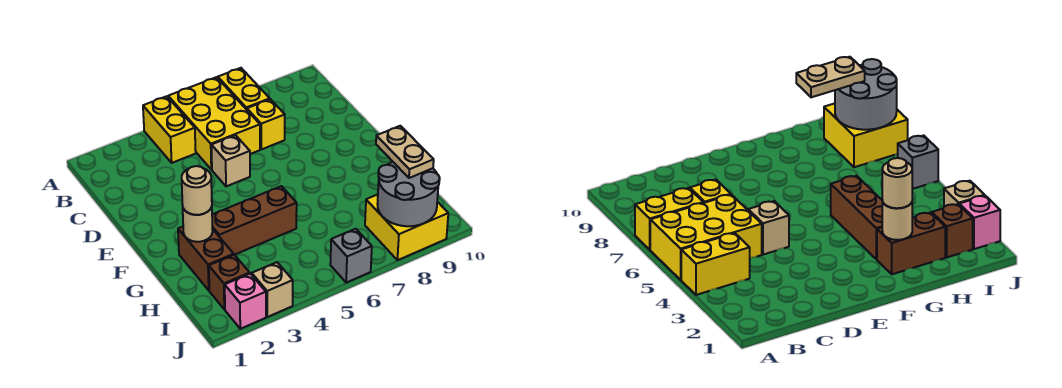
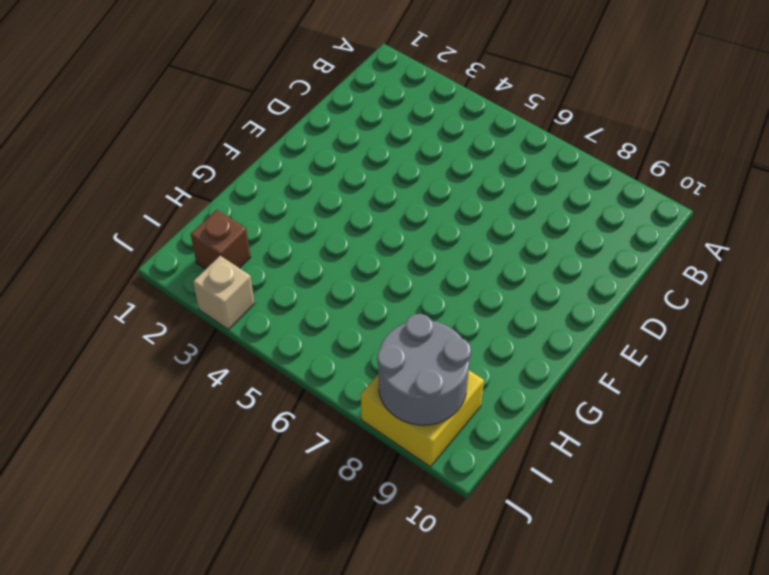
none -> yellow 1x2 brick [143,96,196,163]
none -> yellow 2x3 brick [168,77,260,170]
none -> yellow 1x2 brick [218,68,270,110]

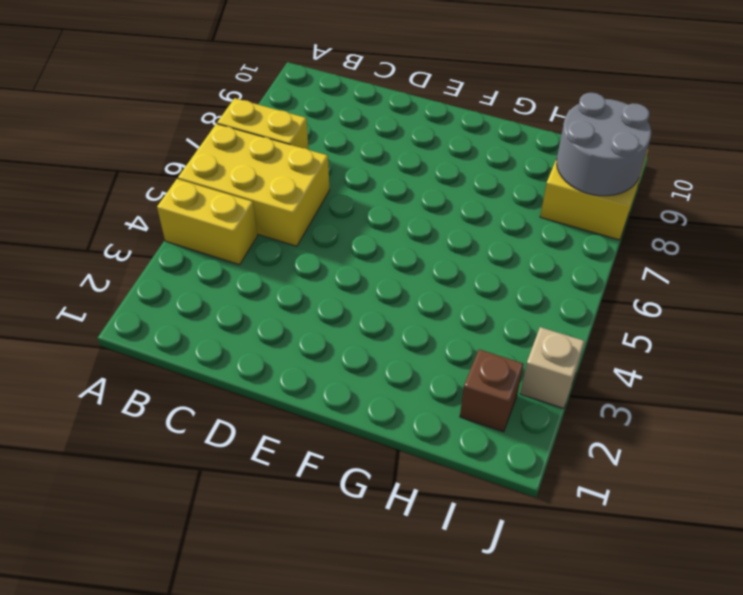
none -> yellow 1x1 brick [247,99,285,149]
none -> tan 1x1 brick [211,135,250,186]
none -> brown 1x2 brick [178,227,234,290]

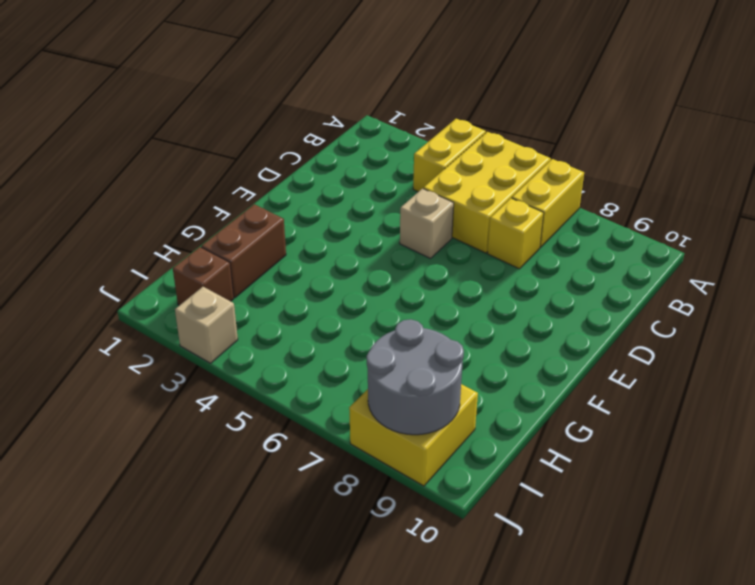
none -> brown 1x3 brick [212,186,297,255]
none -> pink 1x1 brick [225,274,266,329]
none -> grey 1x1 brick [330,229,372,283]

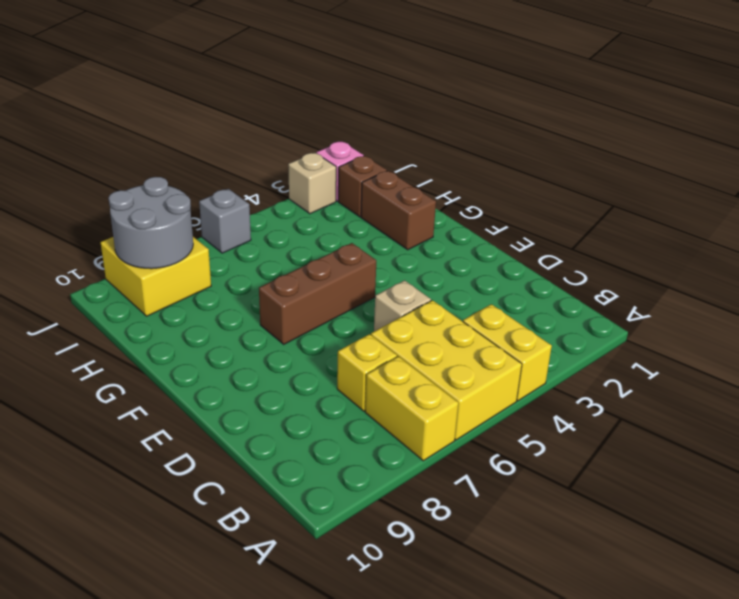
brown 1x3 brick [259,243,376,344] -> brown 1x3 brick moved to [212,186,297,255]
none -> tan 1x1 round brick [183,207,213,242]
none -> tan 1x1 round brick [182,166,212,215]
none -> tan 1x2 plate [376,126,434,178]

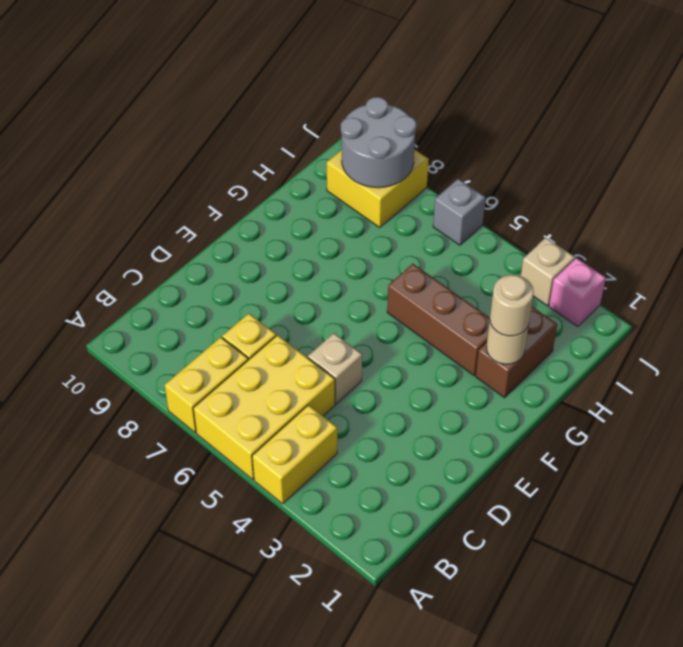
none -> brown 1x1 brick [209,255,250,309]
none -> tan 1x2 plate [376,126,434,178]

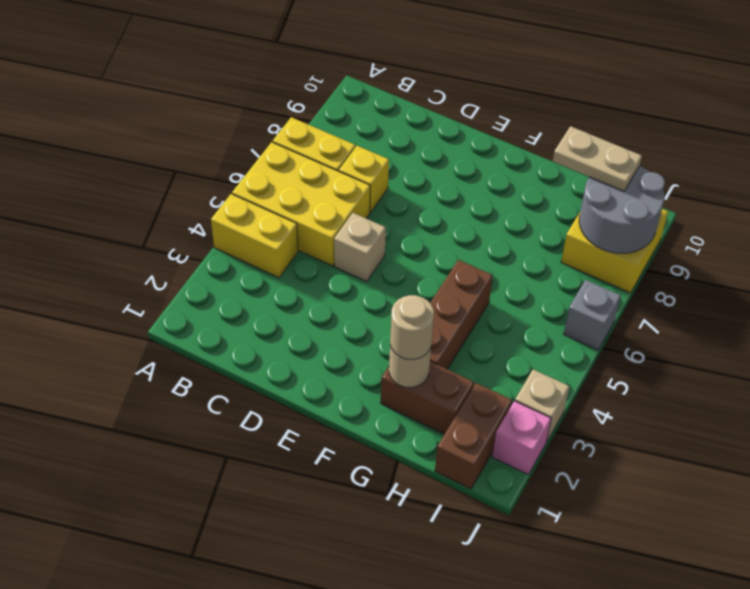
brown 1x2 brick [435,383,512,489] -> brown 1x1 brick [209,255,250,309]

